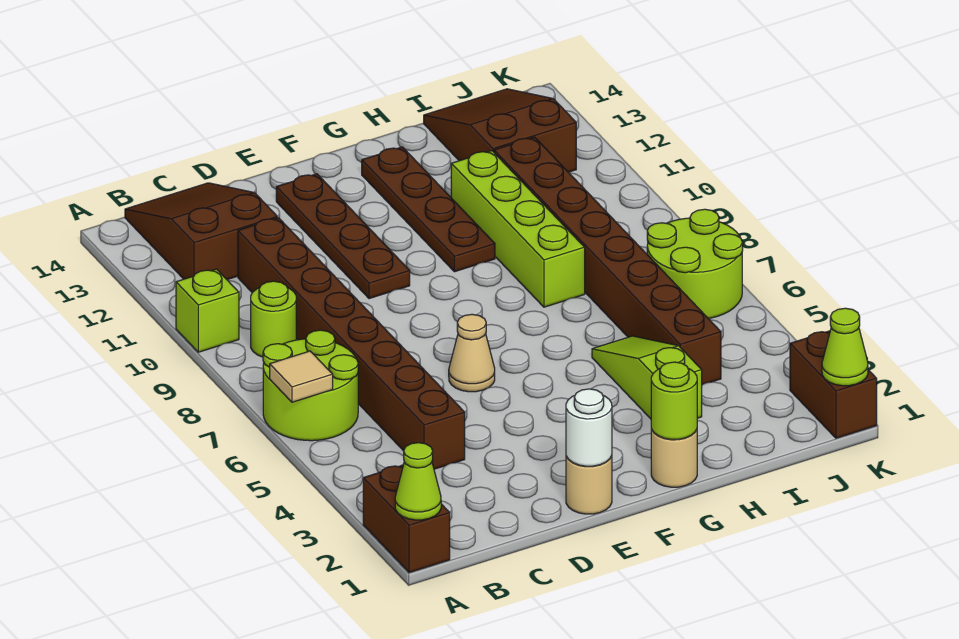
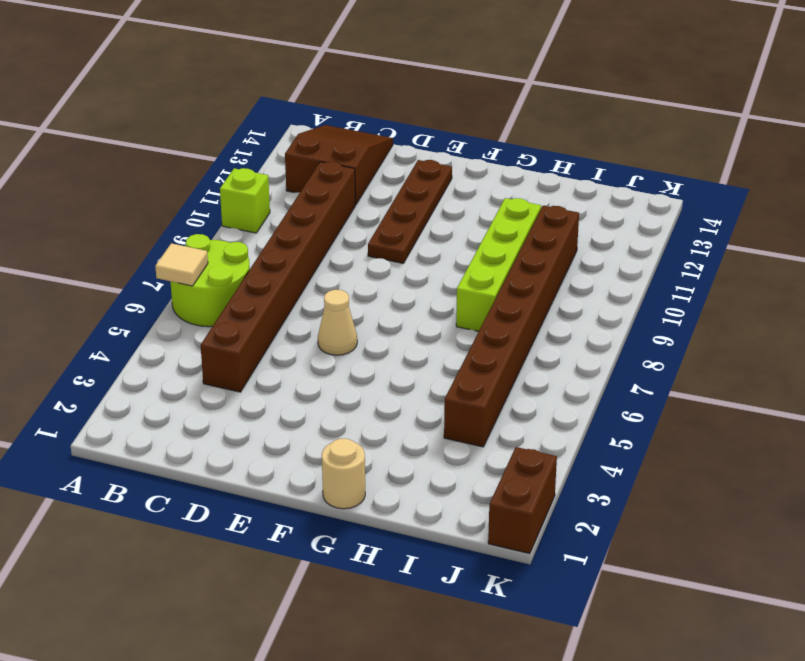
none -> brown 1x2 brick [363,465,450,573]
none -> lime 1x1 round brick [251,281,296,357]
none -> tan 1x1 round brick [566,456,612,514]

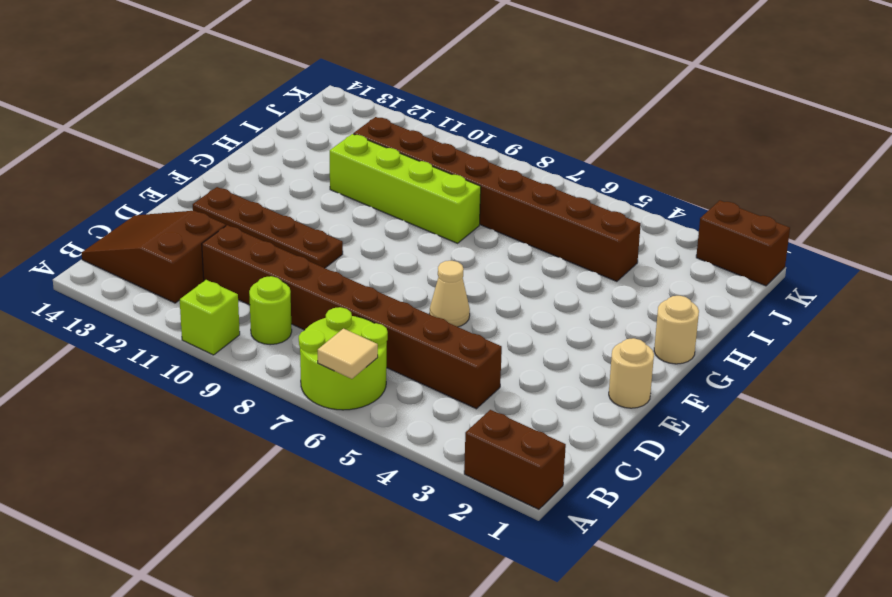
none -> brown 1x4 plate [362,147,495,272]
none -> lime 1x3 slope [592,336,702,419]
none -> brown 2x3 slope [424,89,576,172]

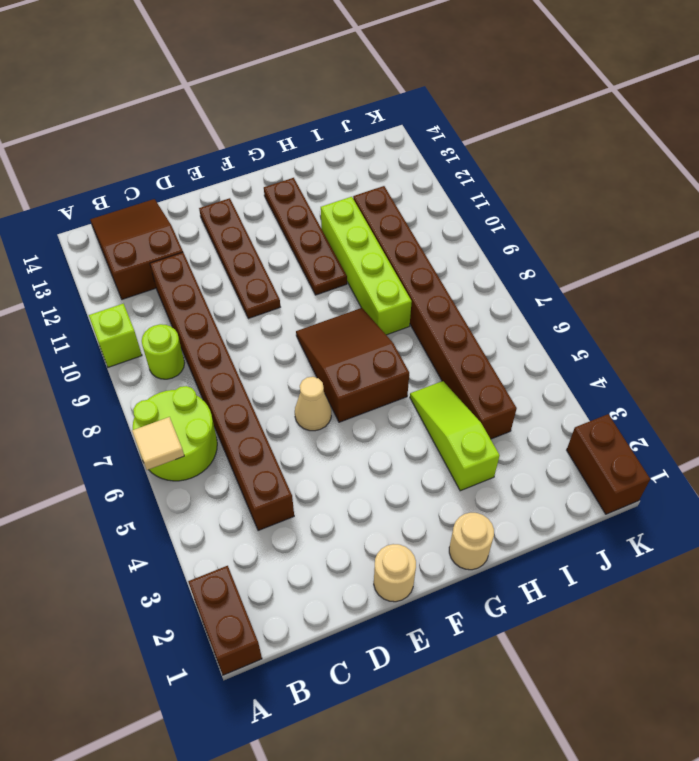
brown 2x3 slope [296,308,409,422] -> brown 2x3 slope moved to [424,89,576,172]
none -> lime 2x2 round brick [647,209,743,319]
none -> lime 1x1 cone [395,443,441,520]
none -> white 1x1 round brick [566,389,612,466]

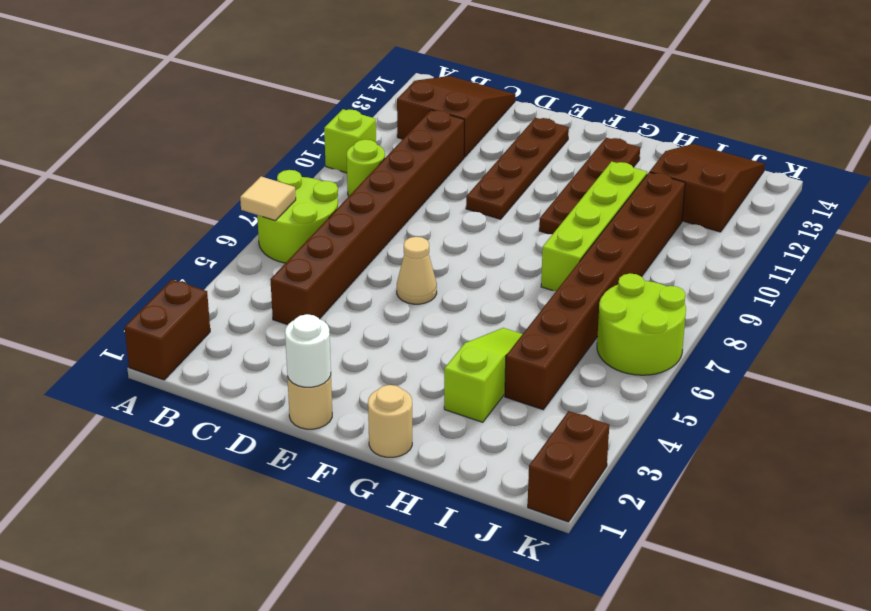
none -> lime 1x1 cone [395,443,441,520]
none -> lime 1x1 round brick [651,362,697,439]
none -> lime 1x1 cone [822,308,868,386]

